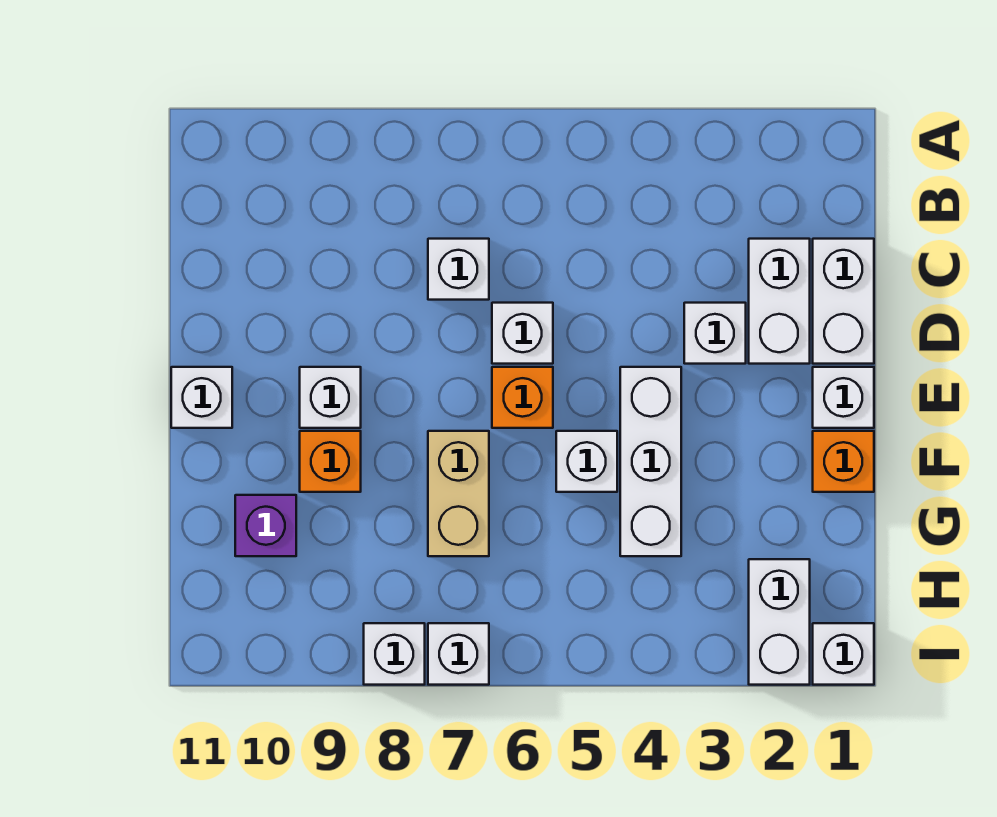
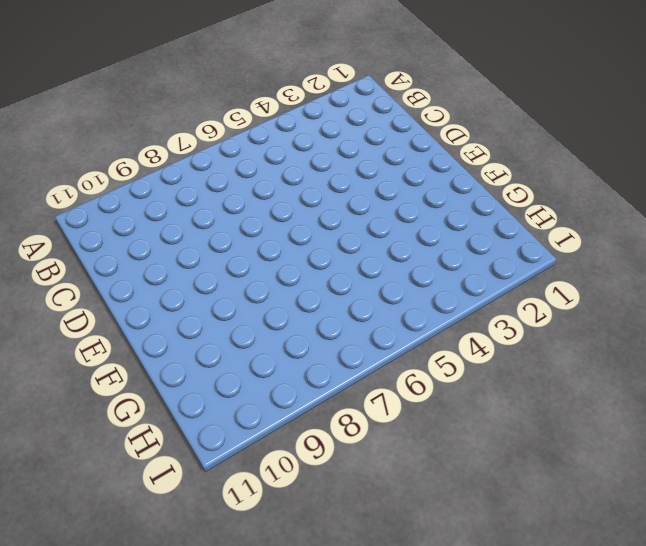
none -> white 1x2 brick [813,239,874,364]
none -> white 1x2 brick [749,239,810,364]
none -> white 1x1 brick [428,239,489,300]

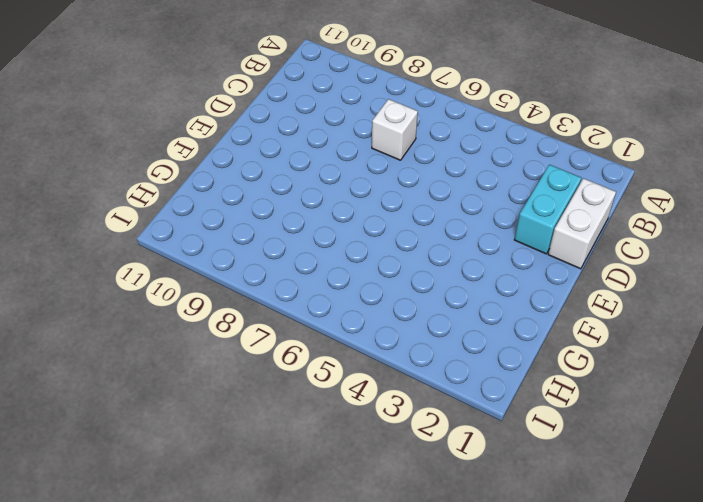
cyan 1x2 brick [514,165,581,254] -> white 1x2 brick [749,239,810,364]
none -> white 1x1 brick [684,303,746,364]
none -> white 1x1 brick [492,303,553,364]
none -> white 1x1 brick [813,367,874,428]

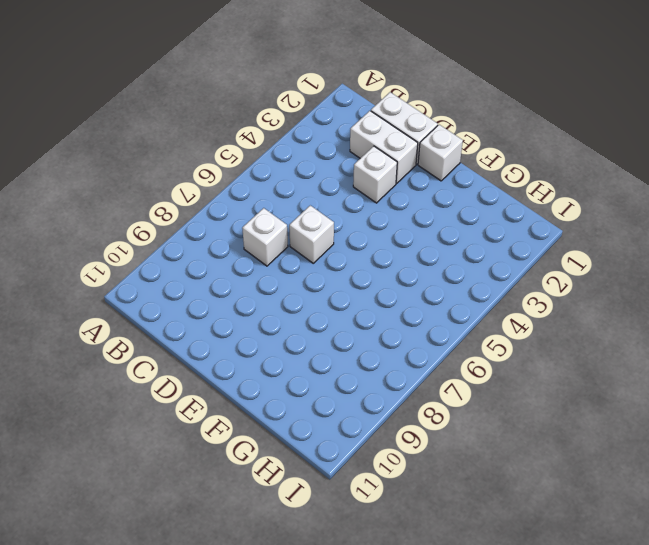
none -> white 1x3 brick [620,367,681,556]
none -> orange 1x1 brick [492,367,553,428]
none -> white 1x1 brick [300,367,361,428]

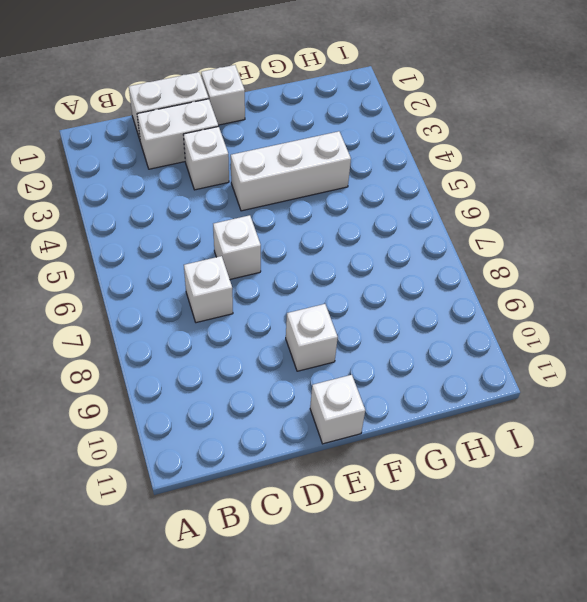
none -> orange 1x1 brick [492,367,553,428]
none -> orange 1x1 brick [813,431,874,492]
none -> white 1x1 brick [556,431,617,492]

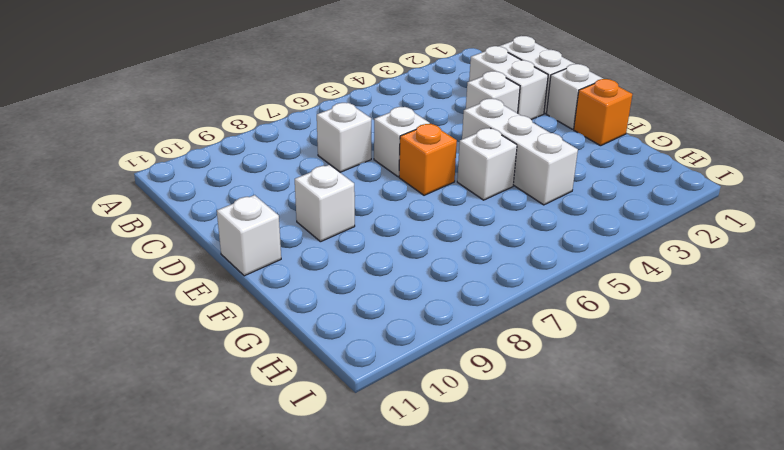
none -> tan 1x2 brick [428,431,489,556]
none -> orange 1x1 brick [300,431,361,492]
none -> purple 1x1 brick [235,495,296,556]

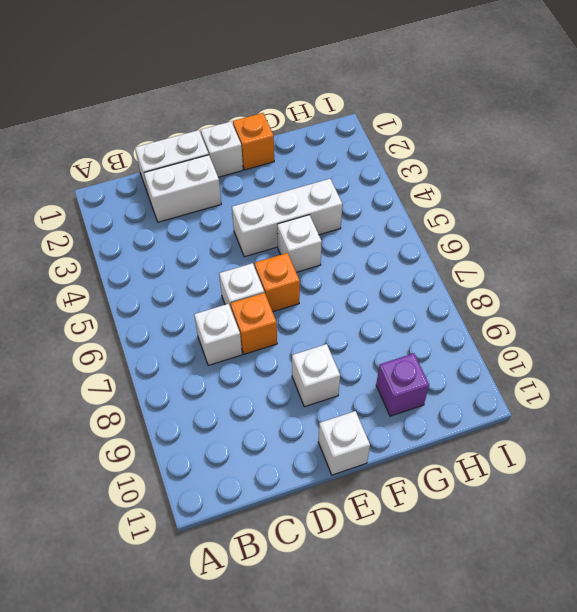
orange 1x1 brick [231,293,277,354] -> orange 1x1 brick moved to [300,431,361,492]
none -> white 1x1 brick [684,303,746,364]
none -> tan 1x2 brick [428,431,489,556]
none -> white 1x2 brick [749,559,810,685]

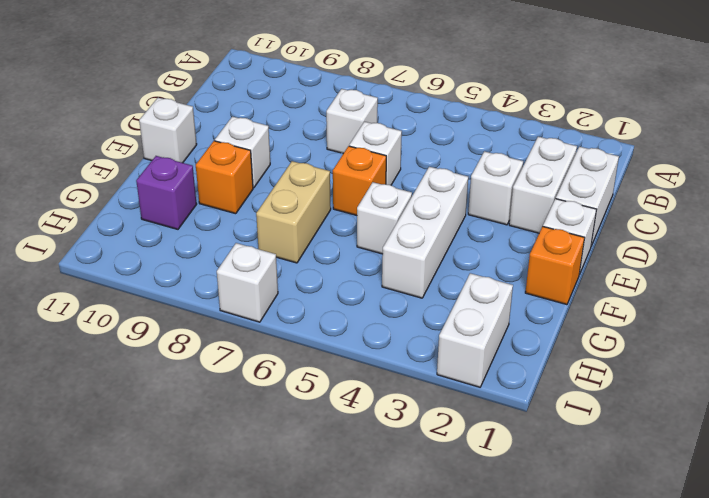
none -> white 1x1 brick [813,623,874,685]
none -> white 1x1 brick [364,623,425,685]

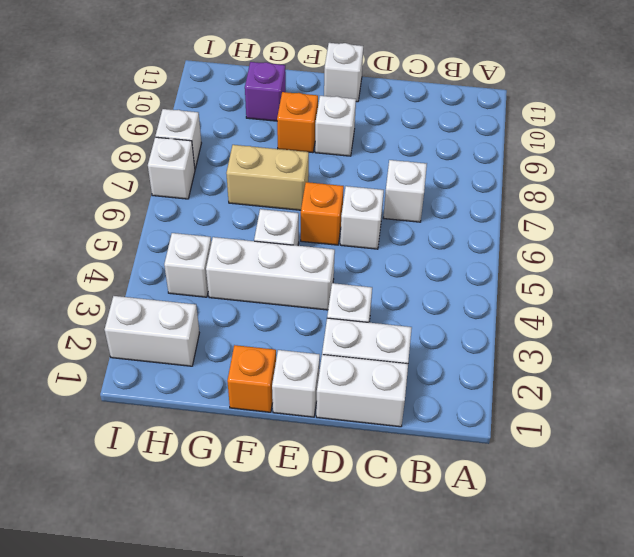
white 1x1 brick [164,233,211,297] -> white 1x1 brick moved to [813,623,874,685]

